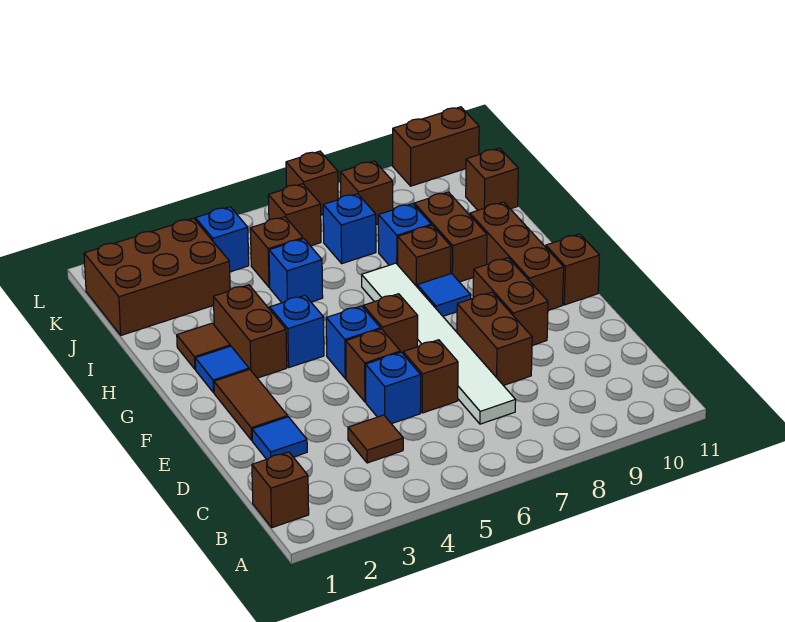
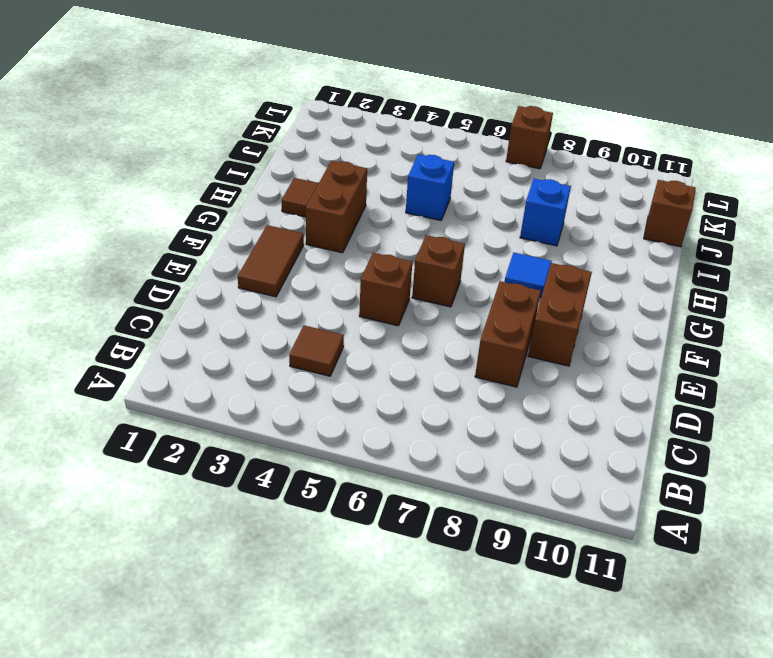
none -> brown 1x1 brick [252,452,309,528]
none -> white 1x6 tile [362,263,516,424]
none -> blue 1x1 tile [252,417,307,459]
none -> blue 1x1 brick [366,352,421,424]

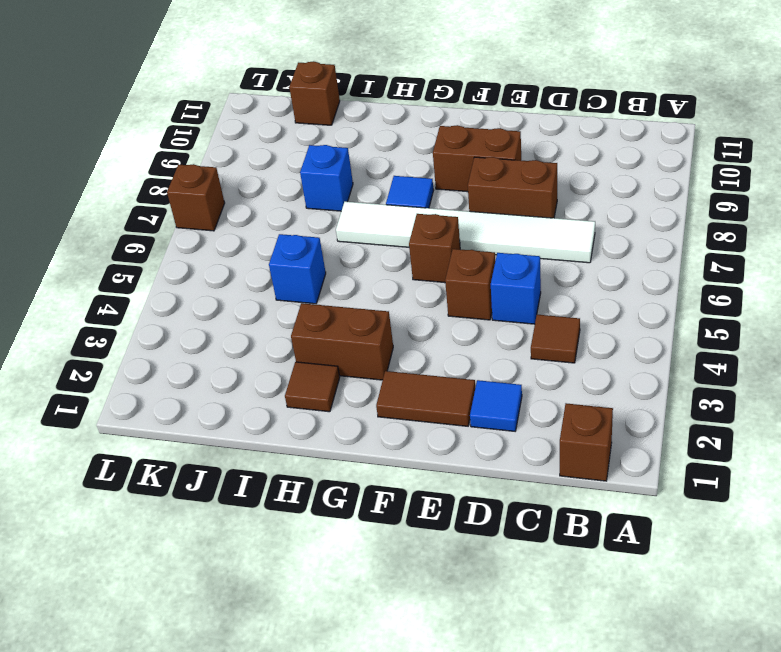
none -> brown 1x1 brick [403,340,458,413]
none -> blue 1x1 brick [326,306,380,378]
none -> brown 1x3 brick [470,202,564,310]
none -> brown 1x1 brick [546,234,600,305]

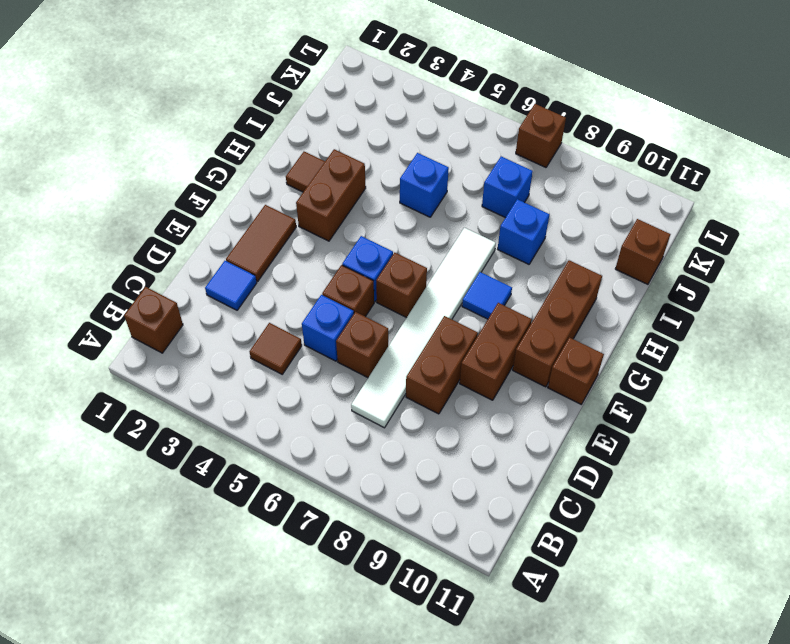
none -> blue 1x1 tile [195,346,249,393]
none -> blue 1x1 brick [270,295,324,367]
none -> brown 1x1 brick [398,225,451,286]
none -> brown 1x2 brick [414,192,487,282]

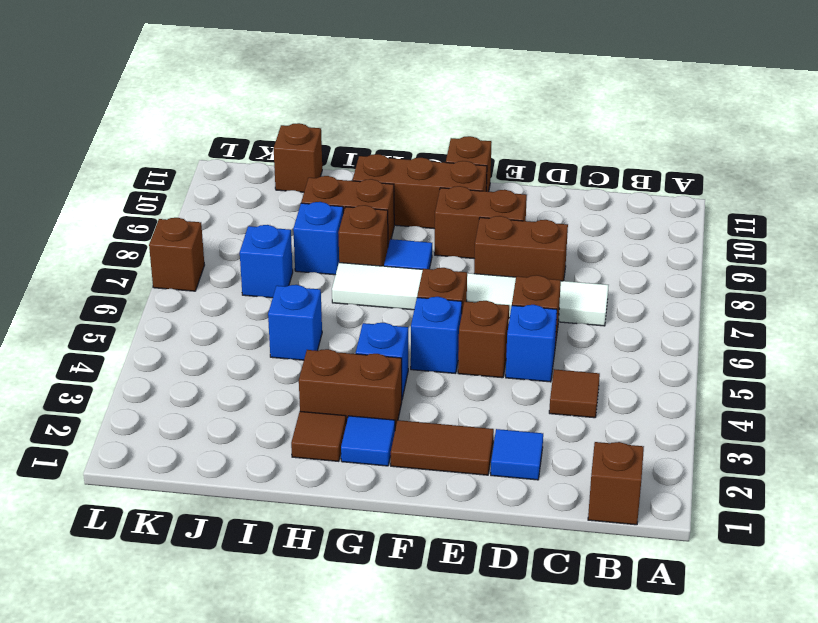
none -> brown 2x3 brick [84,218,230,335]
none -> brown 1x1 brick [250,217,303,287]
none -> blue 1x1 brick [195,207,249,272]
none -> brown 1x1 brick [268,184,321,246]

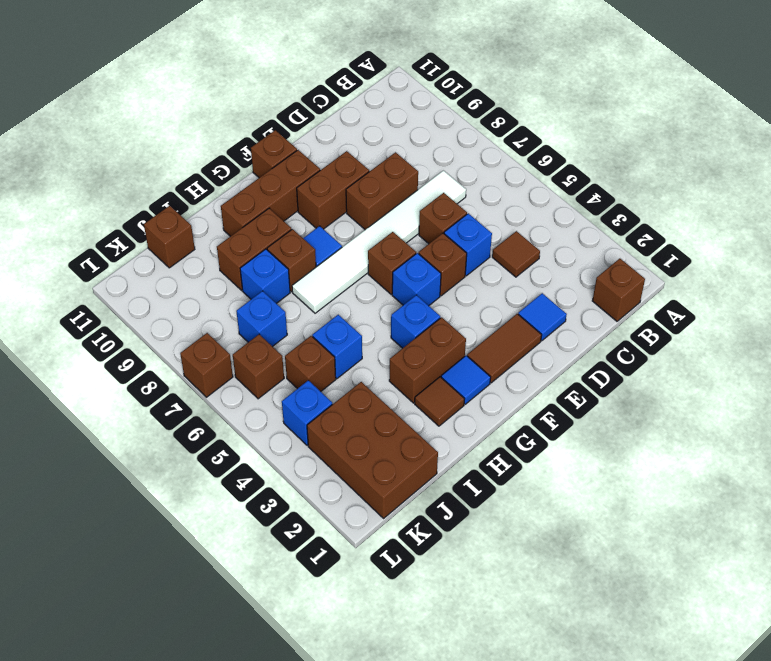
none -> brown 1x1 brick [340,161,393,225]
none -> brown 1x2 brick [393,107,479,186]

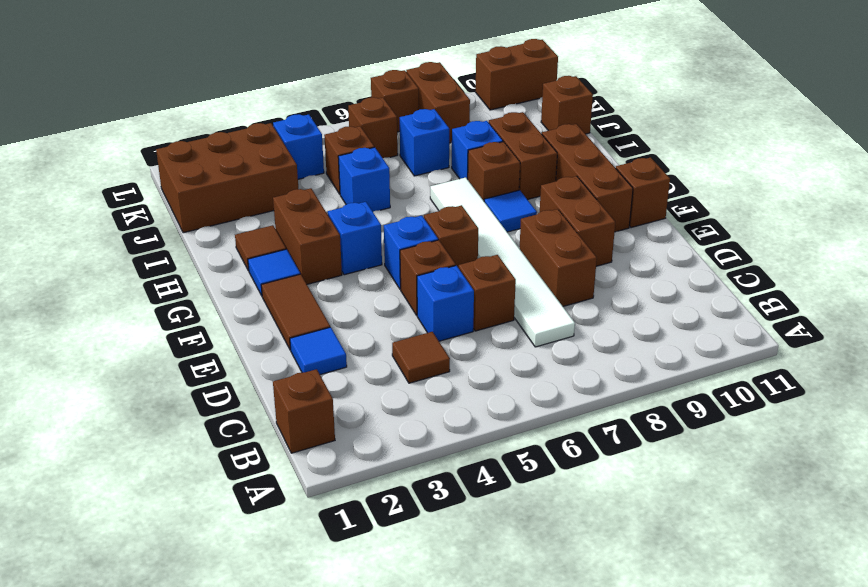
brown 1x2 brick [406,62,470,143] -> brown 1x1 brick [340,161,393,225]

